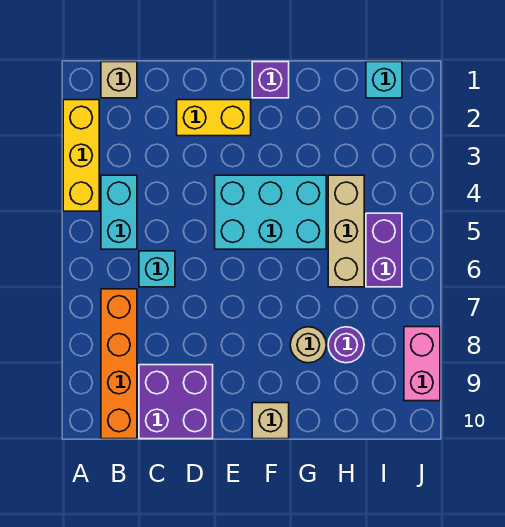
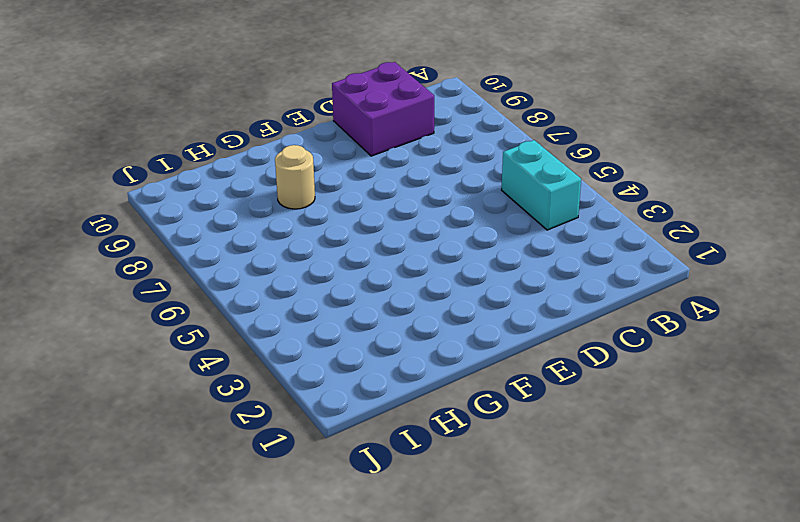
none -> yellow 1x3 brick [63,100,99,211]
none -> tan 1x1 brick [101,62,137,98]
none -> orange 1x4 brick [101,289,137,439]

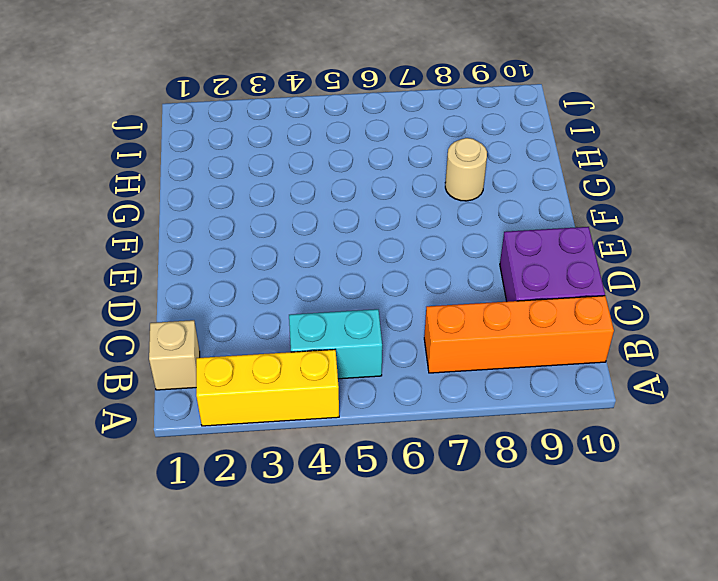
none -> cyan 1x1 brick [139,251,175,287]
none -> yellow 1x2 brick [177,100,251,136]
none -> cyan 2x3 brick [215,175,326,249]

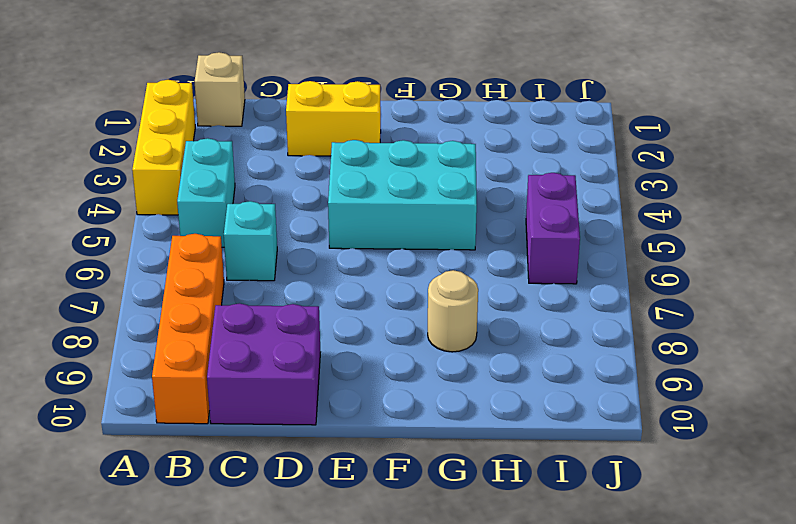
none -> purple 1x1 brick [252,62,289,98]
none -> tan 1x1 brick [252,403,289,439]
none -> tan 1x3 brick [328,175,364,287]

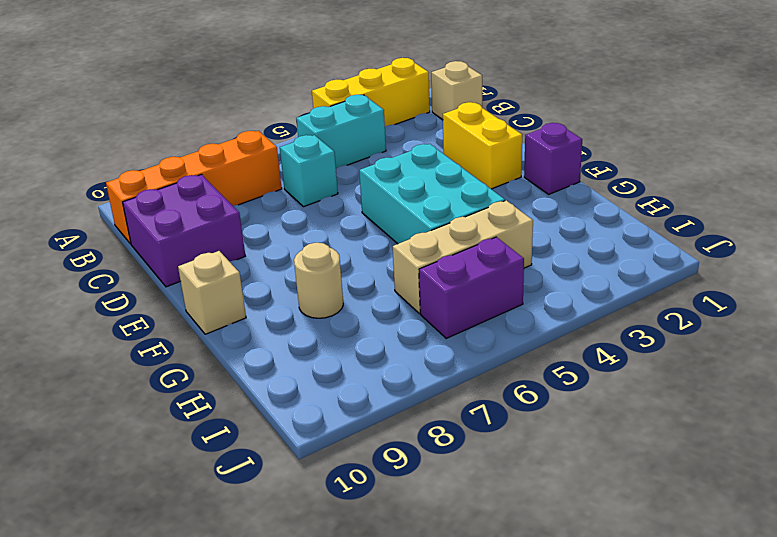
none -> purple 1x1 round brick [328,327,364,363]
none -> cyan 1x1 brick [366,62,402,98]
none -> pink 1x2 brick [404,327,440,401]

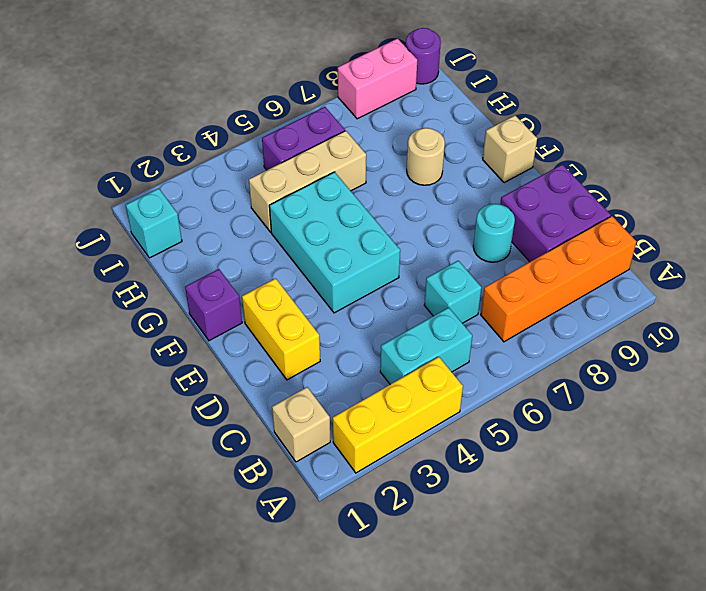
cyan 1x1 round brick [473,204,515,262] -> none
purple 1x1 round brick [406,28,441,84] -> purple 1x1 round brick moved to [328,327,364,363]

